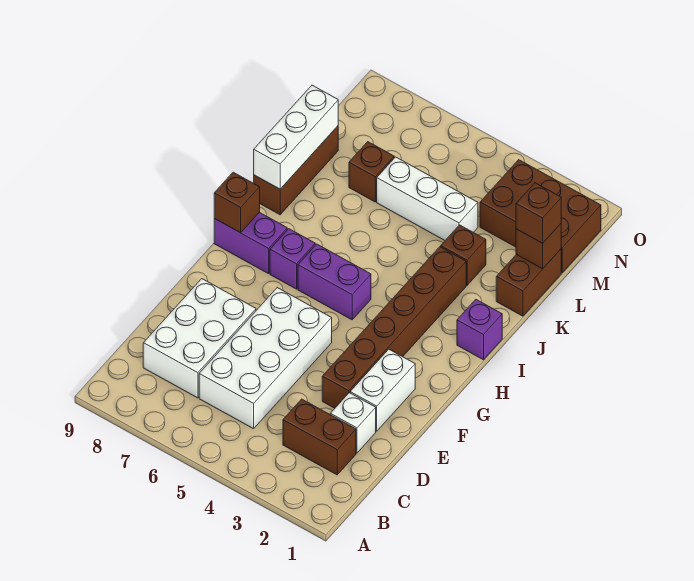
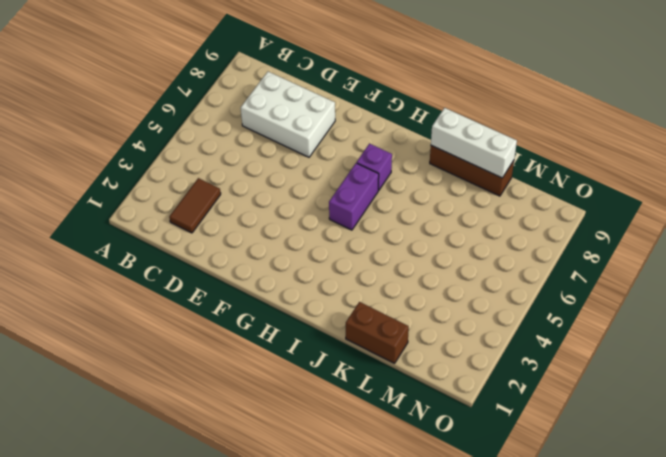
brown 1x2 tile [169,178,221,233] -> brown 1x2 brick [283,399,356,475]
none -> white 2x4 brick [199,288,332,429]
none -> white 1x1 brick [330,393,376,453]
none -> white 1x2 brick [350,349,415,431]

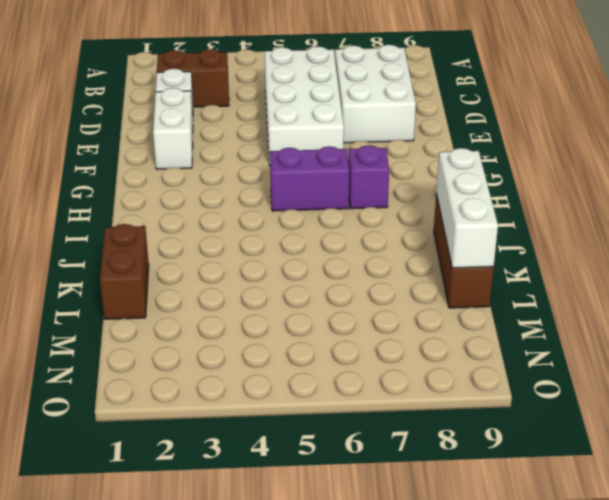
none -> brown 1x6 brick [322,247,466,408]
none -> purple 1x2 brick [214,212,287,274]
none -> purple 1x1 brick [457,299,502,360]

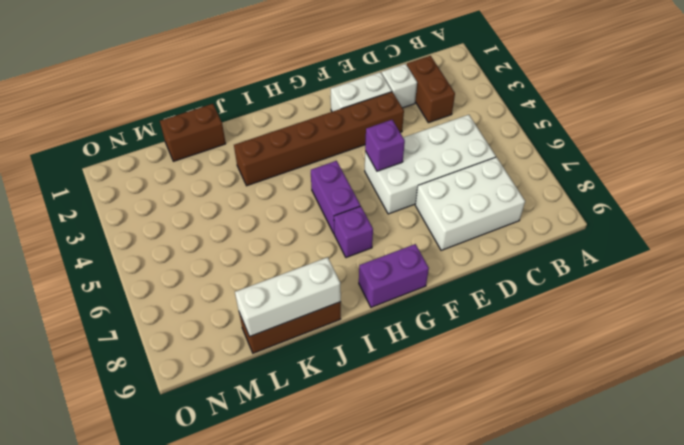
purple 1x1 brick [365,120,405,171] -> purple 1x1 brick moved to [457,299,502,360]
purple 1x2 brick [359,244,429,307] -> purple 1x2 brick turned to [214,212,287,274]
none -> brown 1x1 brick [441,225,486,285]
none -> white 1x3 brick [377,157,478,240]
none -> brown 1x1 brick [349,142,394,202]

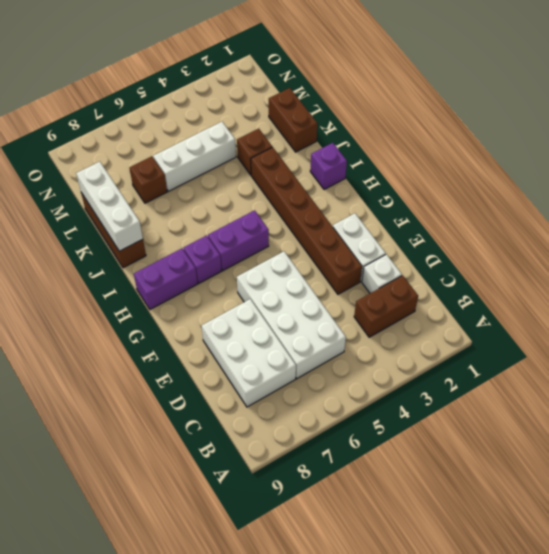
none -> brown 2x3 brick [480,160,601,272]
none -> brown 1x1 brick [214,172,260,233]
none -> brown 1x1 brick [516,224,561,269]

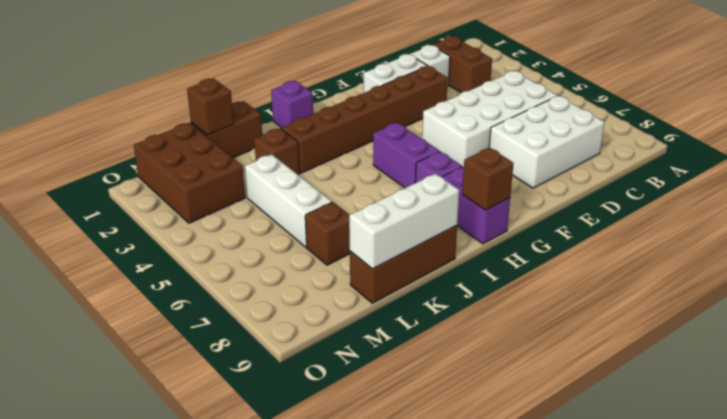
none -> brown 1x1 brick [516,183,561,243]

